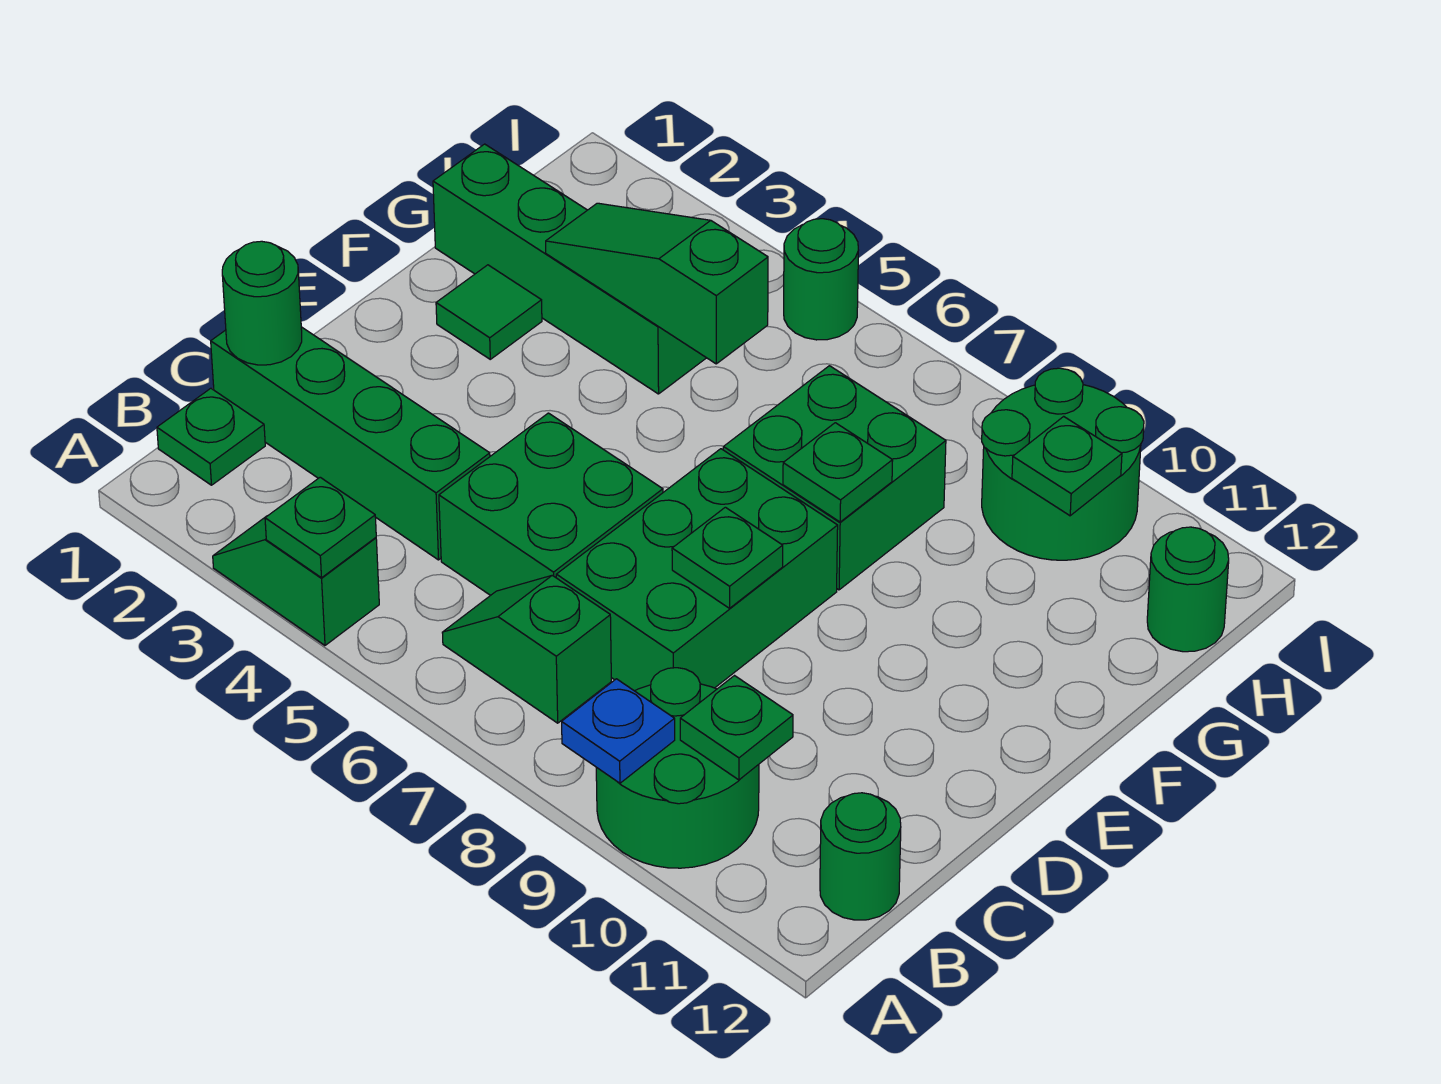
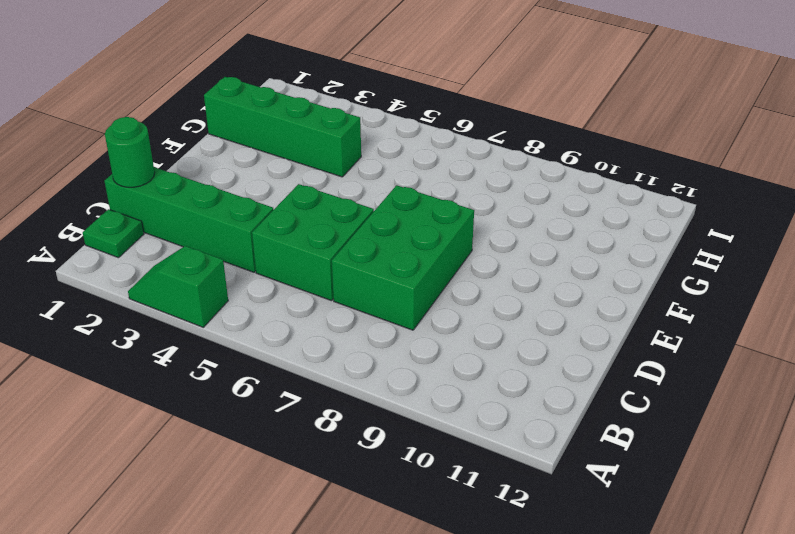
none -> green 2x2 round brick [596,668,759,868]
none -> green 1x2 slope [442,575,611,723]
none -> green 1x1 round brick [820,793,901,920]

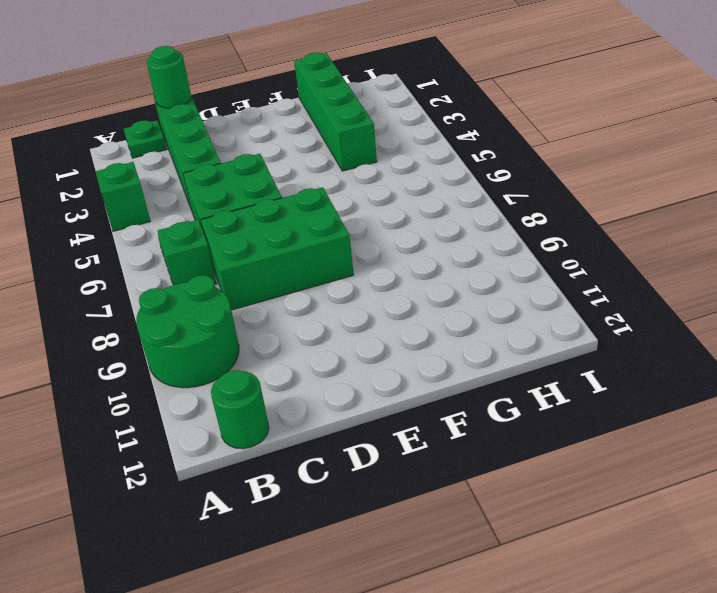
none -> green 1x1 tile [436,265,542,359]
none -> green 2x2 brick [723,366,946,590]
none -> green 2x2 round brick [982,368,1144,560]

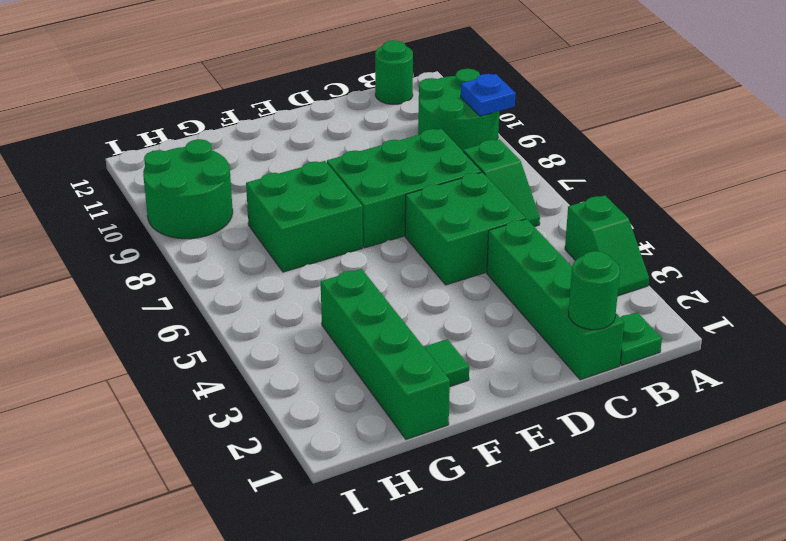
none -> green 1x1 round brick [1147,527,1229,652]
none -> green 1x1 round brick [784,219,858,340]
none -> green 1x1 plate [265,477,376,578]

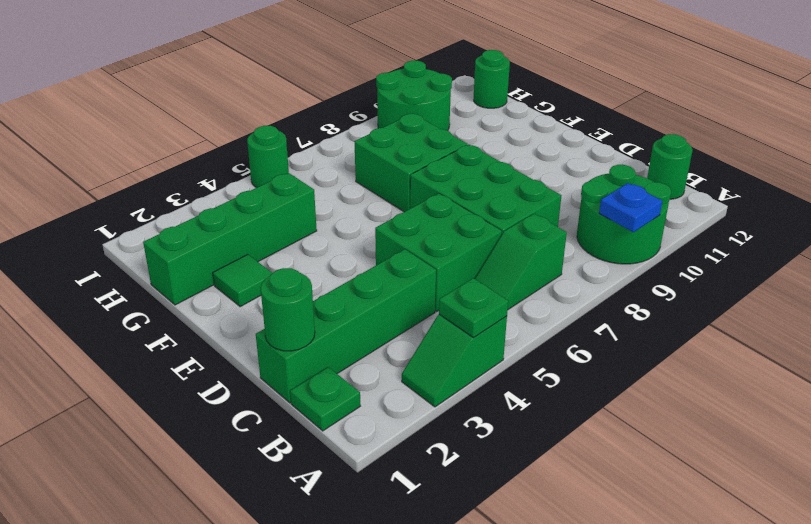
none -> green 1x1 plate [680,676,793,780]
none -> green 1x1 plate [672,507,783,608]
none -> green 1x1 plate [783,423,893,522]

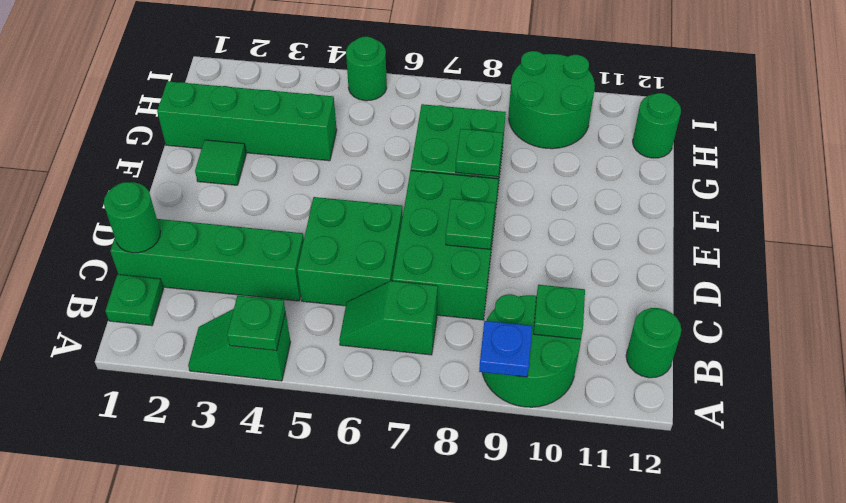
none -> green 1x3 slope [546,203,768,364]
none -> green 1x1 plate [1012,416,1122,516]

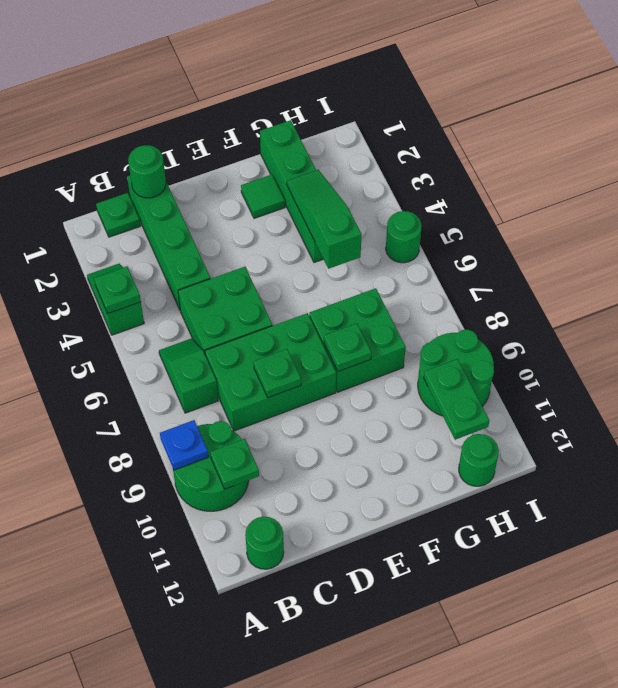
green 1x2 plate [424,359,489,440] -> green 1x1 plate [1012,416,1122,516]

